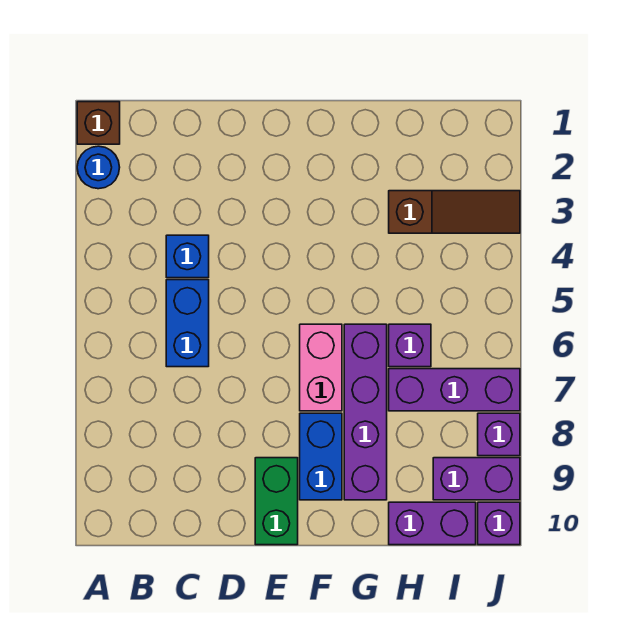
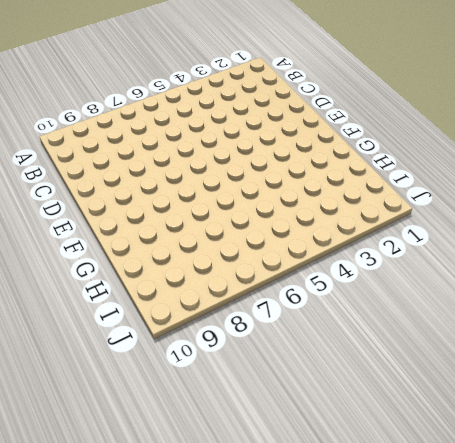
none -> brown 1x1 brick [77,102,120,144]
none -> blue 1x1 round brick [77,146,120,189]
none -> blue 1x1 brick [166,235,209,278]

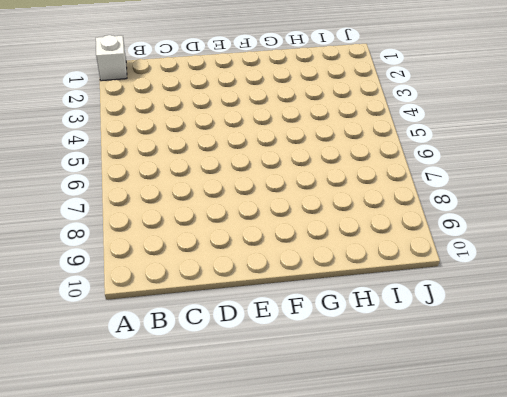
white 1x1 brick [96,35,127,81] -> brown 1x1 brick [77,102,120,144]
none -> blue 1x1 round brick [77,146,120,189]
none -> blue 1x1 brick [166,235,209,278]
none -> blue 1x2 brick [166,280,209,367]

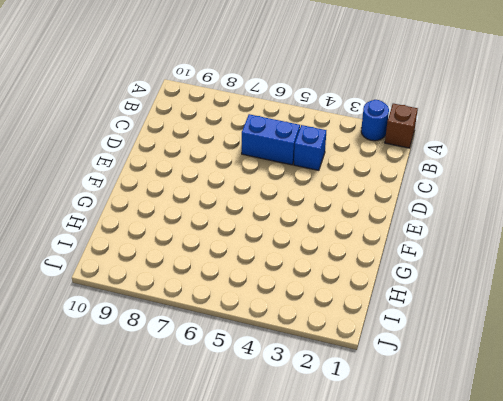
none -> green 1x2 brick [255,458,298,545]
none -> pink 1x2 brick [300,324,342,411]
none -> blue 1x2 brick [300,413,342,500]

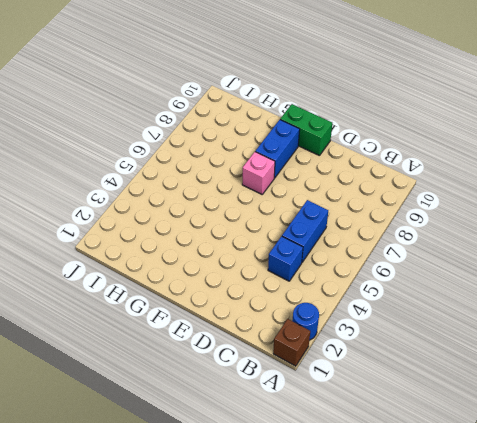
green 1x2 brick [280,104,332,156] -> green 1x2 brick turned to [255,458,298,545]
pink 1x1 brick [242,152,275,194] -> pink 1x2 brick [300,324,342,411]
none -> purple 1x4 brick [344,324,387,500]
none -> brown 1x3 slope [389,191,520,233]
none -> purple 1x1 brick [389,324,431,367]

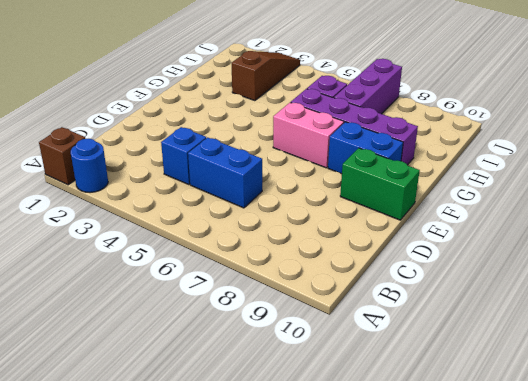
none -> purple 1x2 brick [389,502,476,545]
none -> purple 1x2 brick [433,458,520,500]
none -> purple 1x1 brick [478,413,520,456]

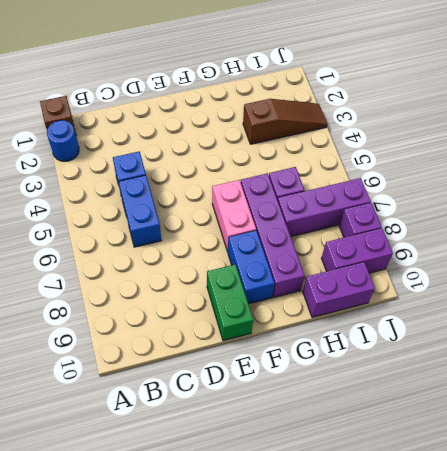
none -> purple 1x1 brick [478,502,520,545]

